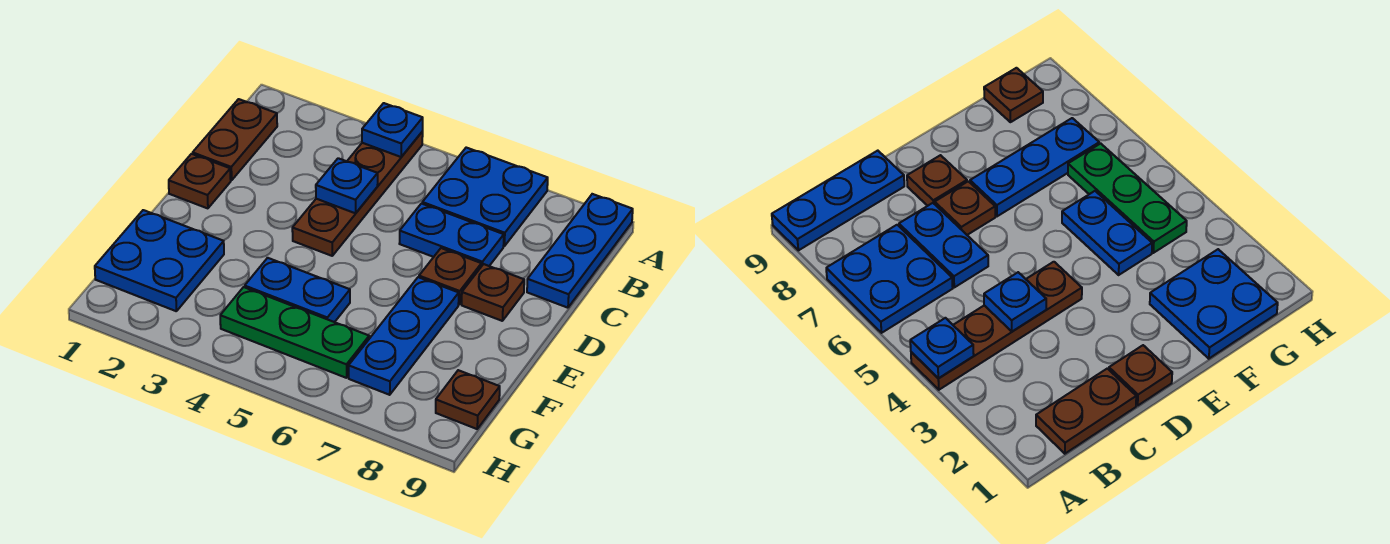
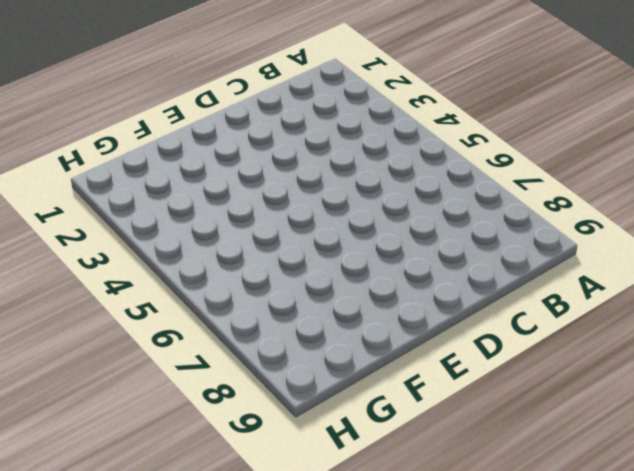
none -> brown 1x4 plate [292,132,423,256]
none -> blue 2x2 plate [422,148,548,246]
none -> blue 1x3 plate [527,194,633,308]

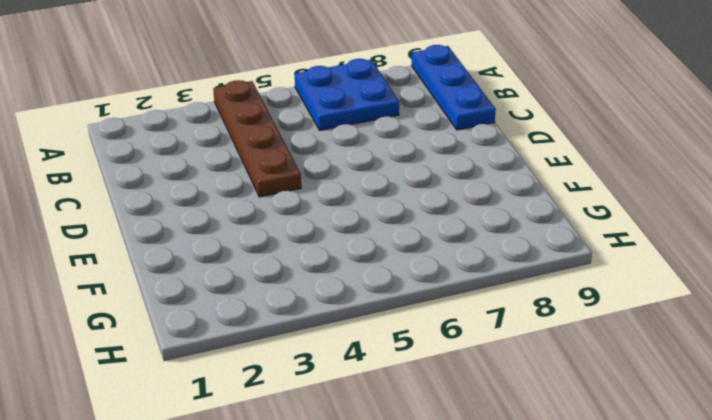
none -> brown 1x2 plate [193,99,277,180]
none -> blue 1x2 plate [399,204,504,266]
none -> brown 1x1 plate [169,154,231,208]

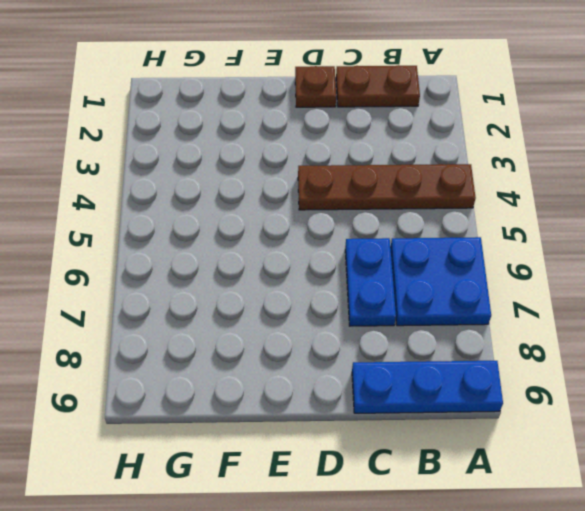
none -> brown 1x1 plate [419,248,481,305]
none -> brown 1x1 plate [462,264,524,321]
none -> blue 1x3 plate [349,277,459,395]

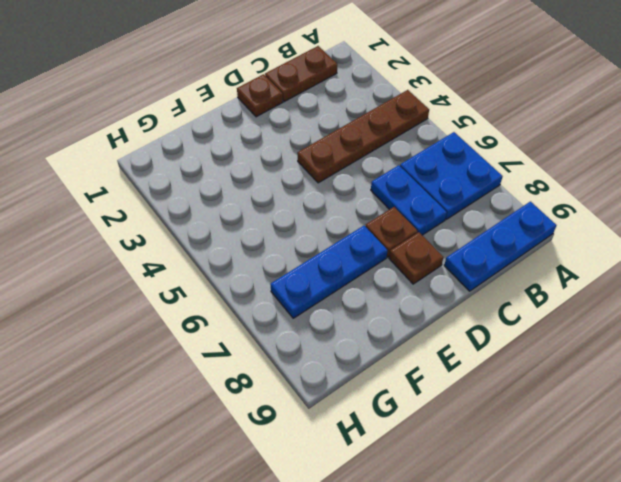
none -> blue 2x2 plate [95,210,224,311]
none -> blue 1x2 plate [245,258,350,322]
none -> green 1x3 plate [220,287,369,378]

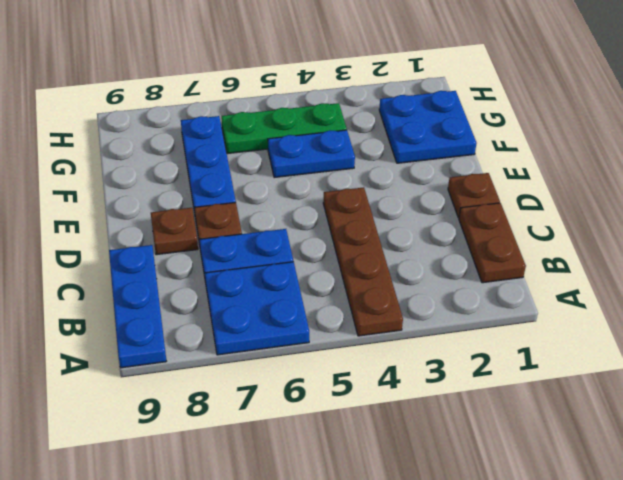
none -> brown 1x1 plate [436,370,500,429]
none -> blue 1x1 plate [362,103,423,157]
none -> blue 1x1 plate [316,158,378,213]

